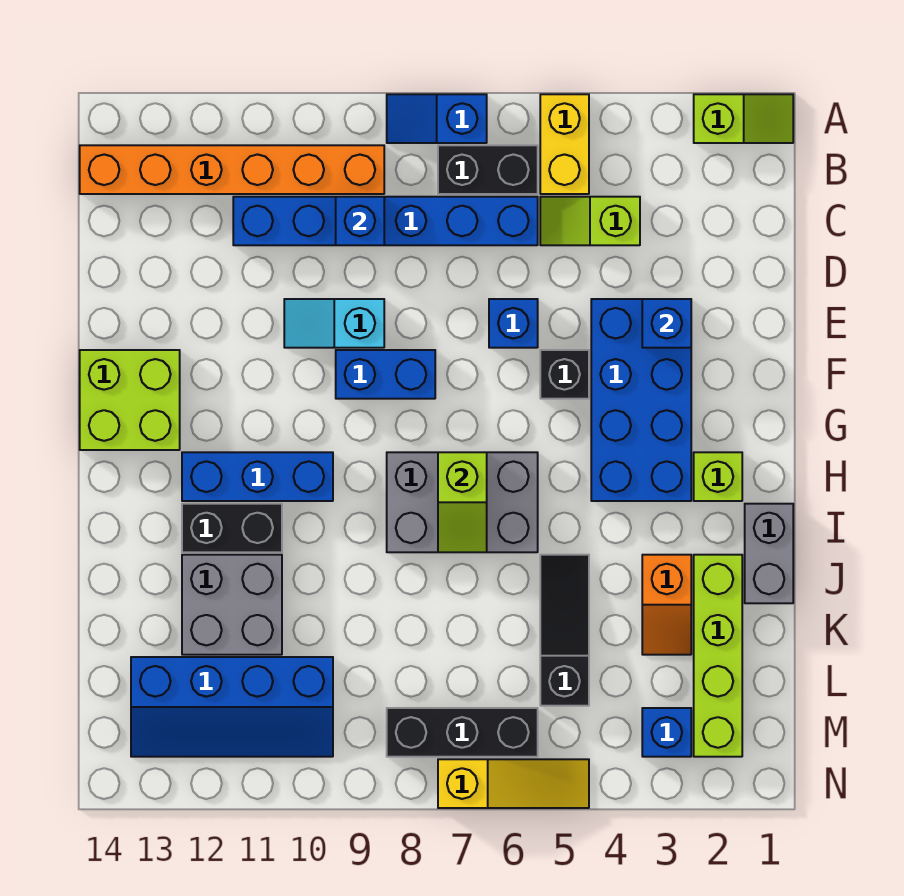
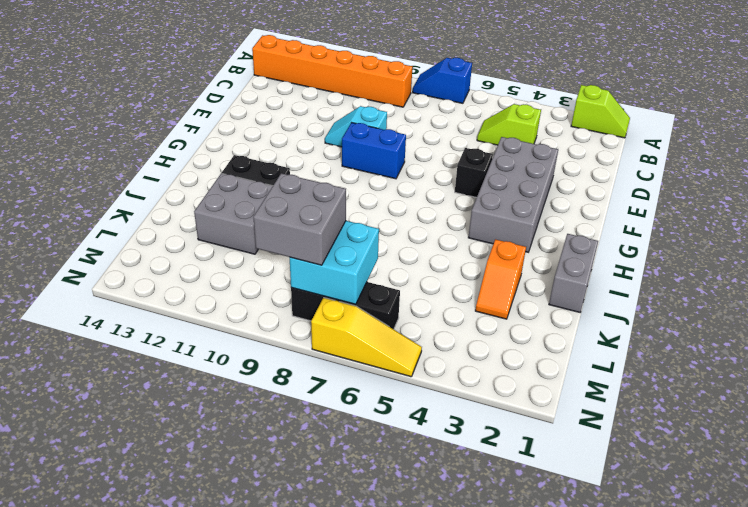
grey 2x4 brick [468,137,558,252] -> blue 2x4 brick [591,299,691,501]
cyan 2x2 brick [290,221,379,304] -> none
grey 2x2 brick [253,173,346,265] -> none
none -> yellow 1x2 brick [540,94,589,194]
none -> black 1x2 brick [438,145,538,194]
none -> blue 1x6 brick [233,197,538,245]

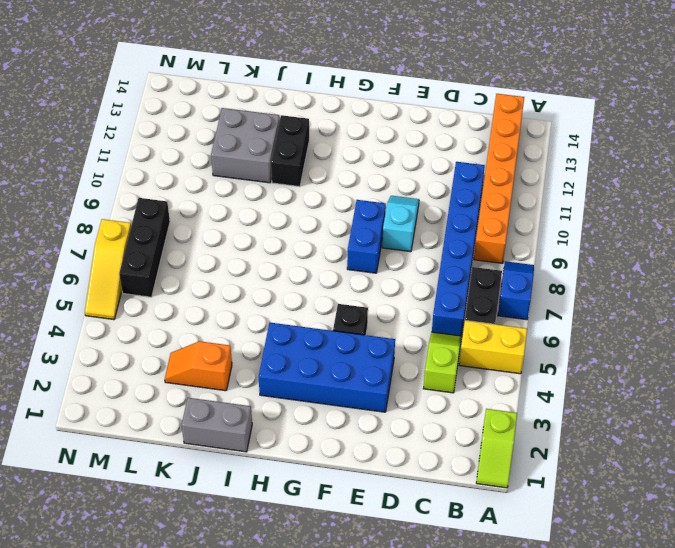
none -> blue 1x1 brick [489,299,538,348]
none -> lime 2x2 brick [80,350,180,450]
none -> lime 1x1 brick [694,452,742,501]

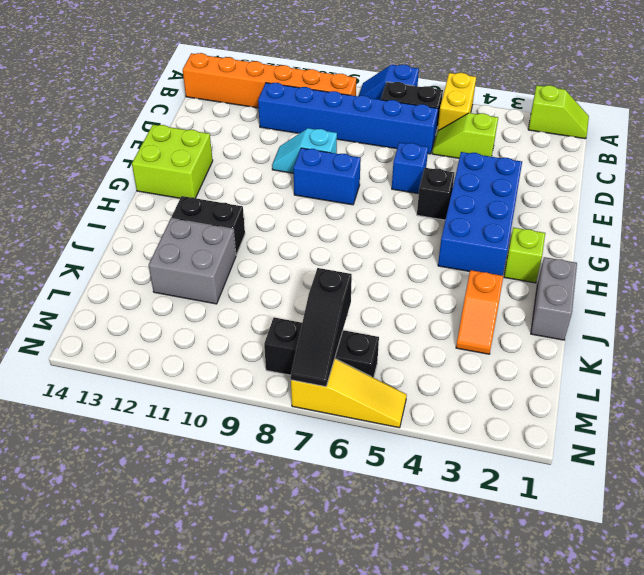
black 1x3 slope [291,268,352,387] -> black 1x3 slope turned to [540,555,589,706]
none -> grey 2x3 brick [387,452,538,552]
none -> blue 1x3 brick [182,452,333,501]
none -> lime 1x4 brick [694,555,742,757]

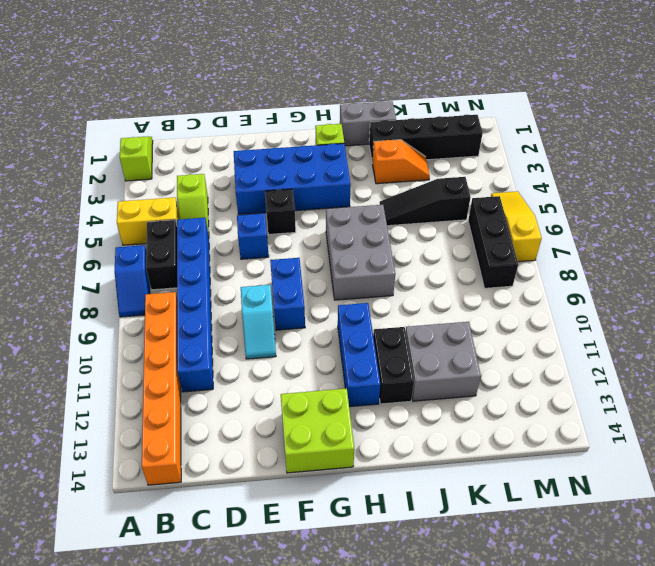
black 1x4 brick [369,115,483,163] -> lime 1x4 brick [694,555,742,757]
none -> blue 2x4 slope [131,657,333,757]
none -> blue 1x1 brick [642,708,691,757]
none -> blue 1x1 brick [336,197,384,245]

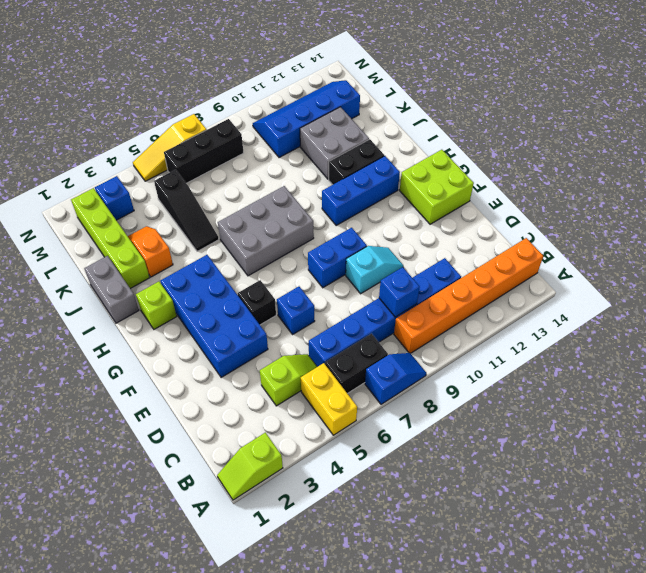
none -> blue 1x1 brick [642,299,691,348]
none -> lime 1x2 slope [438,452,487,552]

